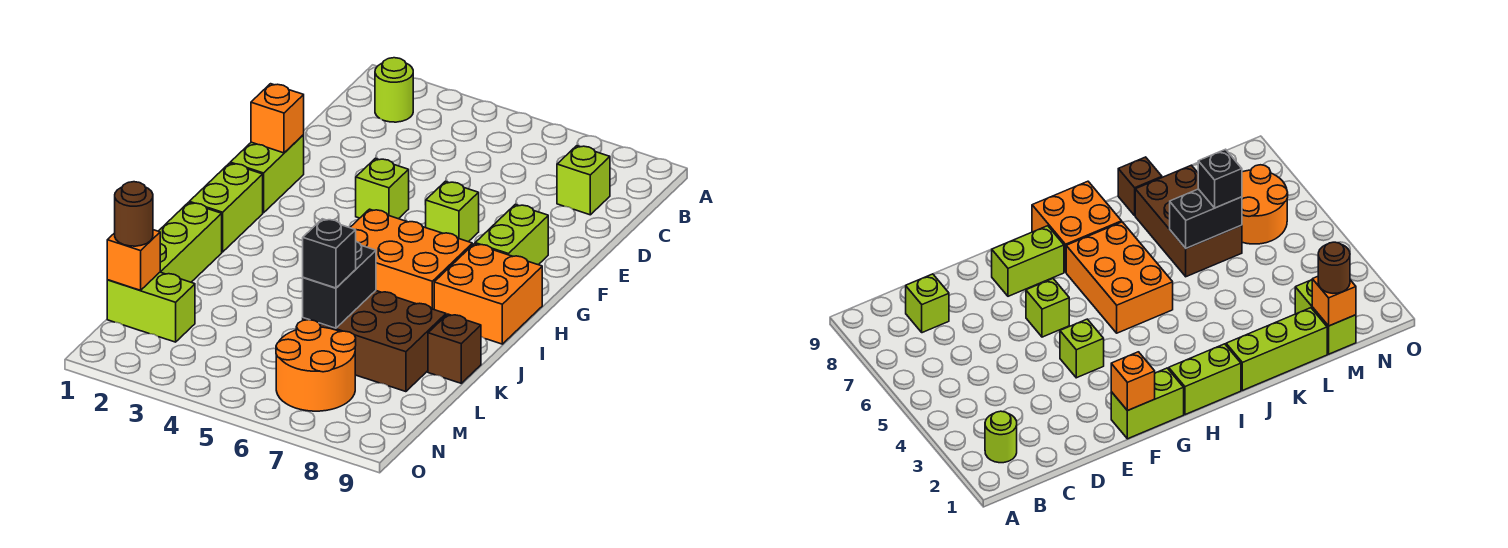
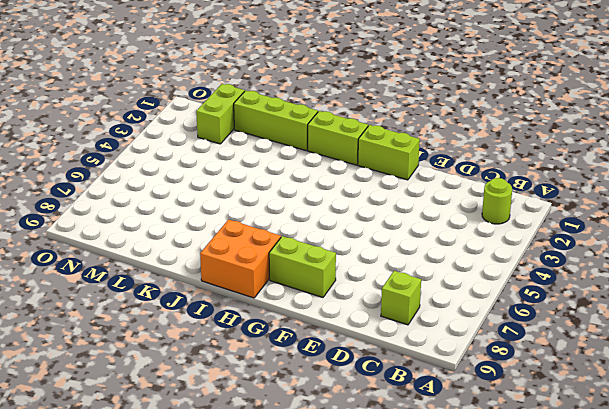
none -> lime 1x1 brick [356,158,409,219]
none -> lime 1x1 brick [426,181,479,242]
none -> orange 2x3 brick [350,209,472,309]

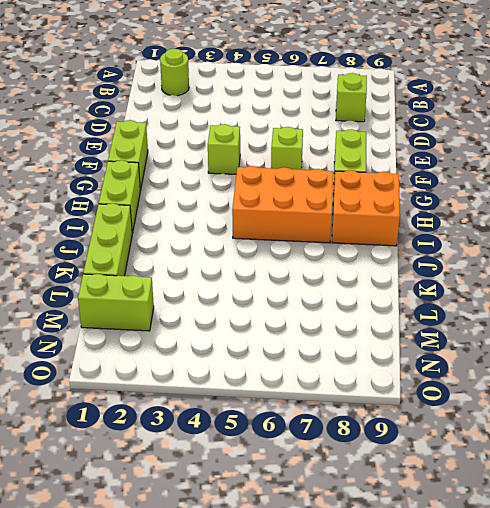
none -> brown 2x3 brick [303,291,446,392]
none -> brown 1x1 brick [428,314,481,383]
none -> orange 2x2 round brick [276,320,356,411]

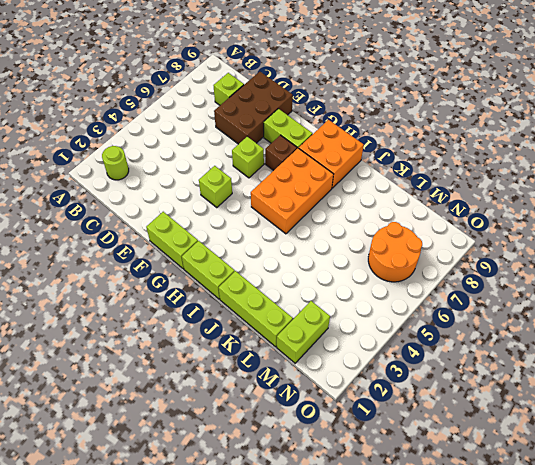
brown 2x3 brick [214,72,293,144] -> brown 2x3 brick moved to [303,291,446,392]
brown 1x1 brick [265,135,297,171] -> brown 1x1 brick moved to [428,314,481,383]
none -> orange 1x1 brick [251,84,304,153]
none -> black 1x2 brick [303,242,376,328]
none -> orange 1x1 brick [107,230,160,290]

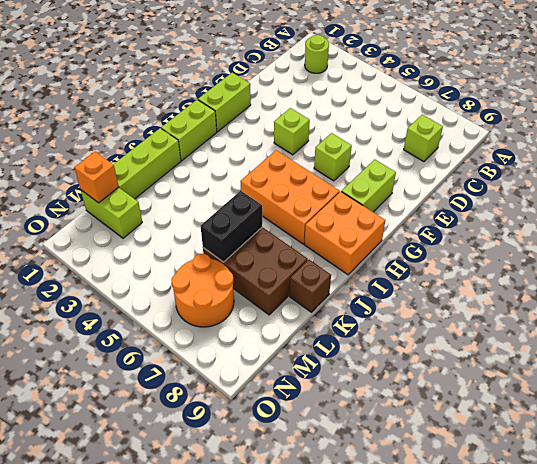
none -> orange 1x1 brick [251,84,304,153]
none -> black 1x1 brick [303,219,356,288]
none -> brown 1x1 round brick [115,182,153,246]

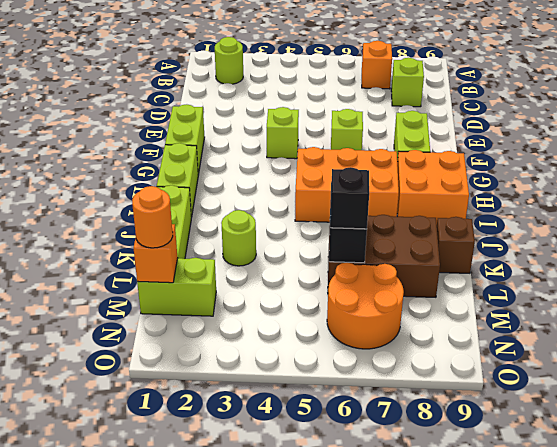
orange 1x1 brick [362,41,392,89] -> orange 1x1 brick moved to [251,84,304,153]
lime 1x1 round brick [221,210,256,266] -> none
orange 1x1 round brick [132,186,173,248] -> brown 1x1 round brick [115,182,153,246]

